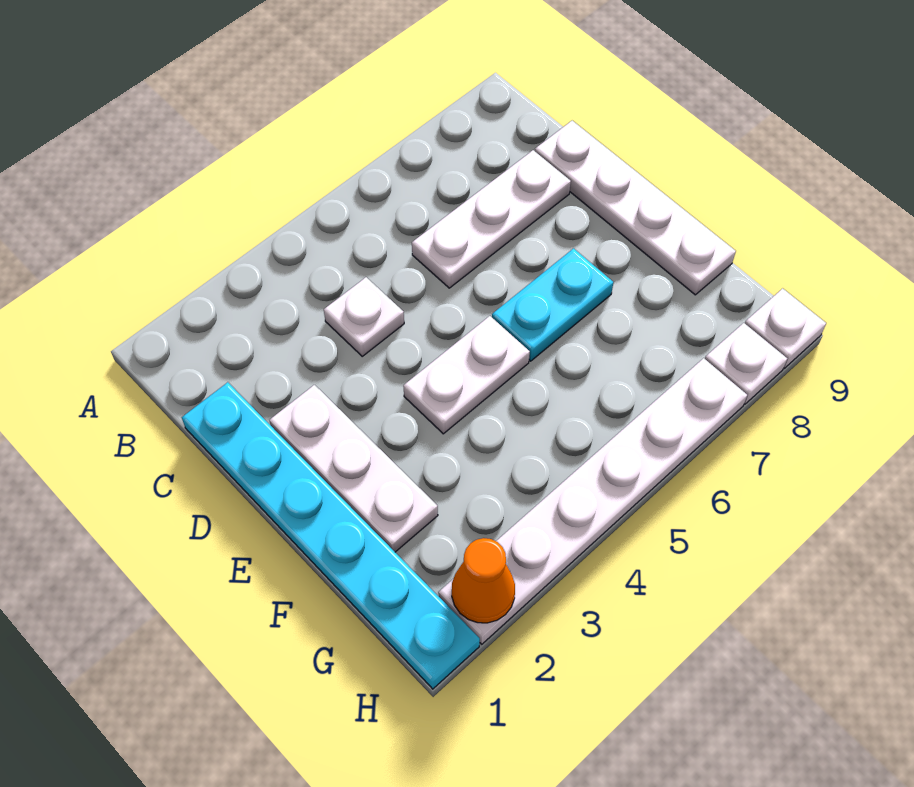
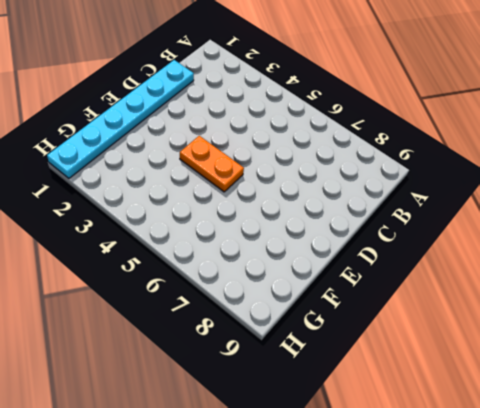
orange 1x2 plate [180,136,244,192] -> white 1x2 plate [403,316,530,434]
none -> white 1x1 plate [324,277,404,356]
none -> white 1x3 plate [412,150,571,288]

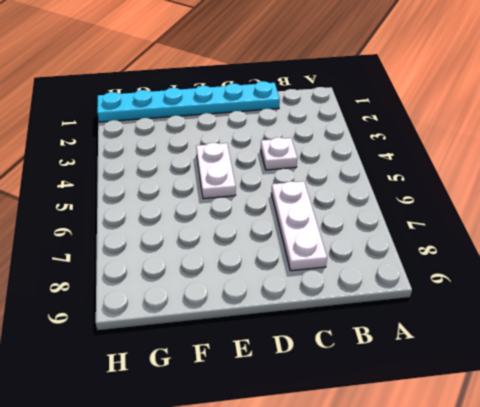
none -> white 1x4 plate [535,121,736,295]
none -> white 1x3 plate [269,385,438,552]

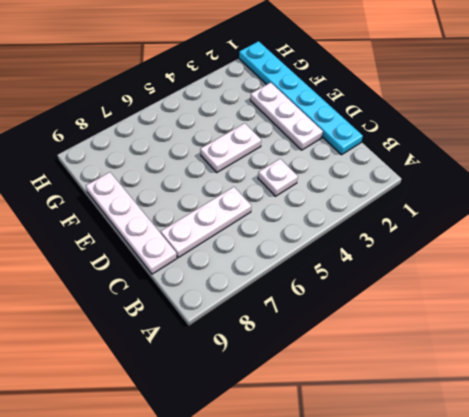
none -> cyan 1x2 plate [492,248,613,361]
none -> white 1x6 plate [438,358,747,644]

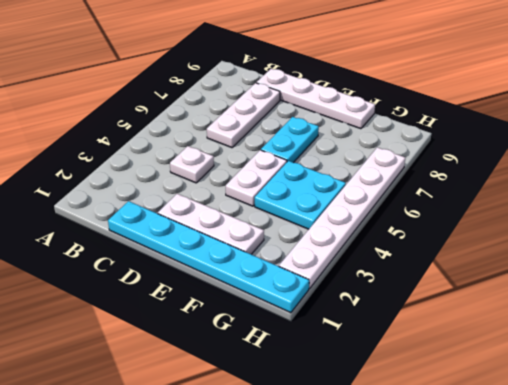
cyan 2x2 plate [255,161,346,229] -> none
none -> white 1x1 plate [705,323,787,404]
none -> white 1x1 plate [745,288,826,368]

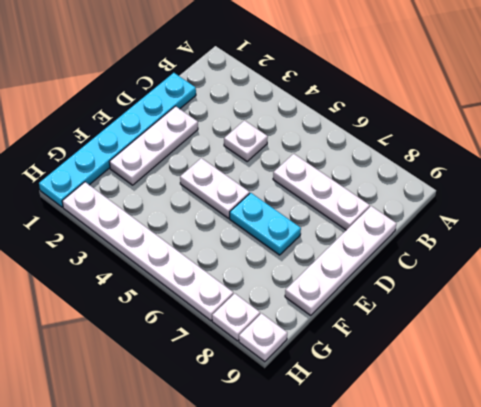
none -> orange 1x1 cone [452,538,515,623]

